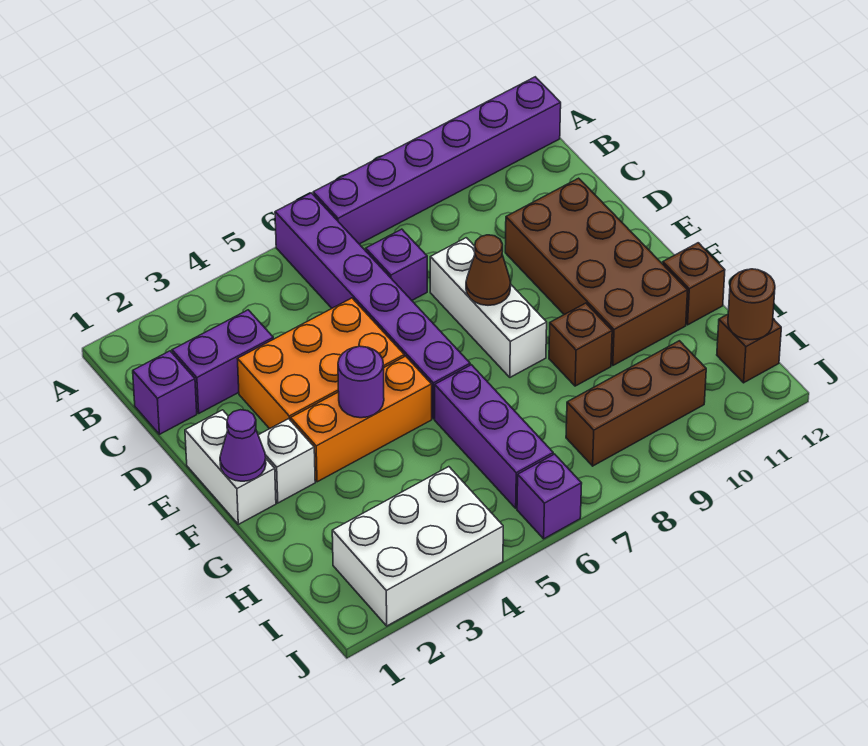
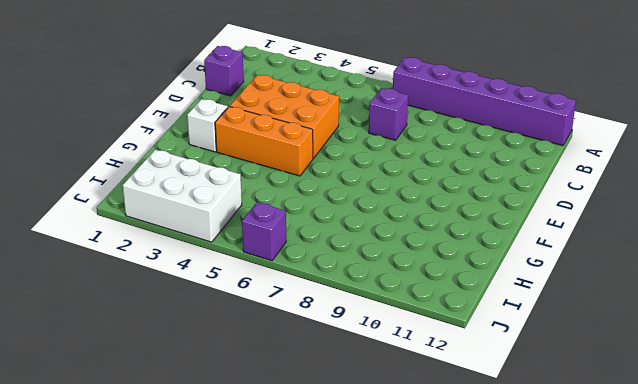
none -> purple 1x6 brick [275,193,470,419]
none -> purple 1x2 brick [172,310,273,413]
none -> white 1x3 brick [430,238,547,377]

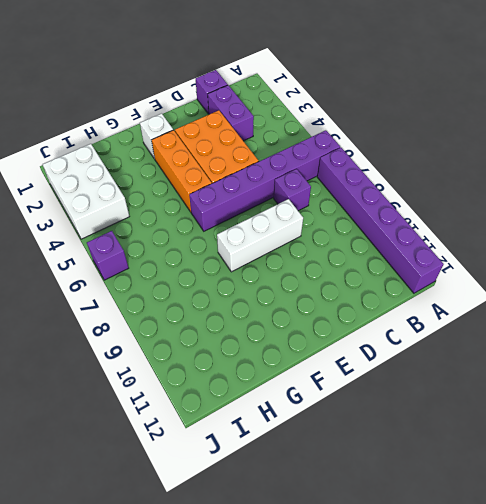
none -> brown 2x4 brick [505,178,688,365]
none -> white 1x2 brick [185,410,276,524]
none -> purple 1x3 brick [435,365,553,508]

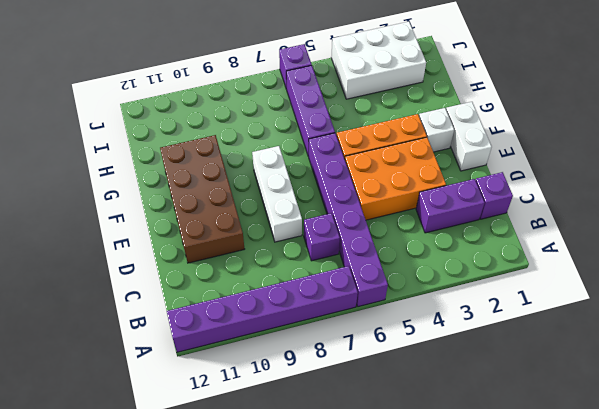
none -> brown 1x1 brick [549,303,612,386]
none -> brown 1x1 brick [663,243,725,325]
none -> brown 1x3 brick [566,341,706,466]

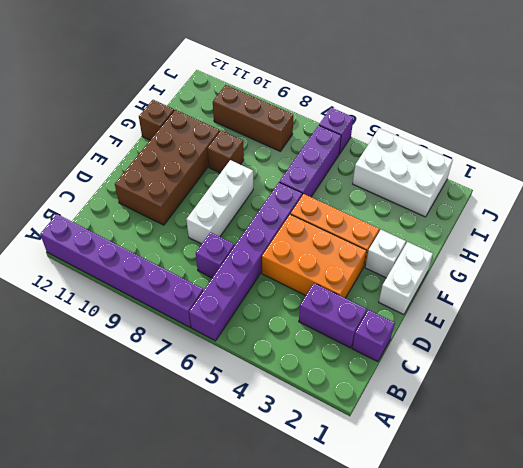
none -> brown 1x1 brick [717,314,781,383]
none -> brown 1x1 cone [466,235,511,305]
none -> purple 1x1 cone [220,410,266,481]

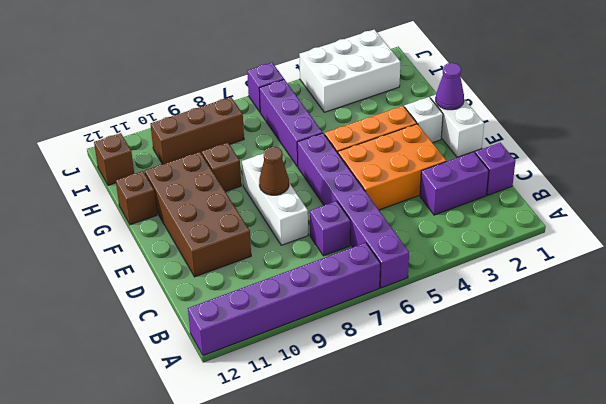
none -> purple 1x1 round brick [338,346,384,418]
none -> brown 1x1 round brick [728,269,775,340]

